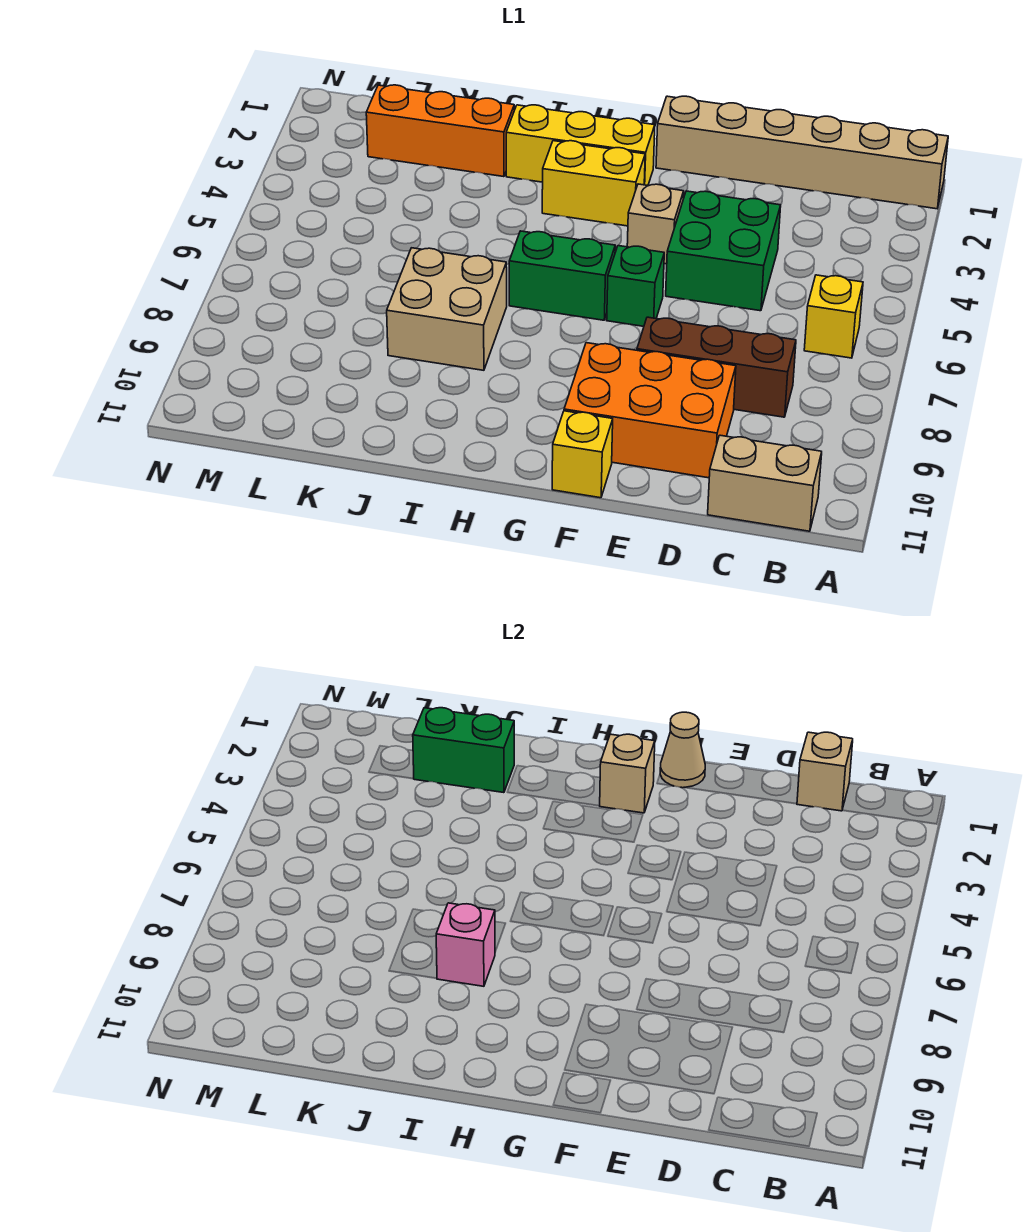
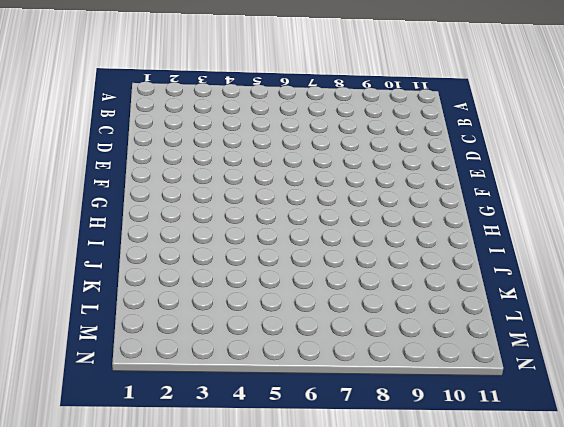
none -> tan 1x6 brick [656,96,948,209]
none -> yellow 1x1 brick [804,275,863,358]
none -> tan 1x2 brick [708,435,822,531]

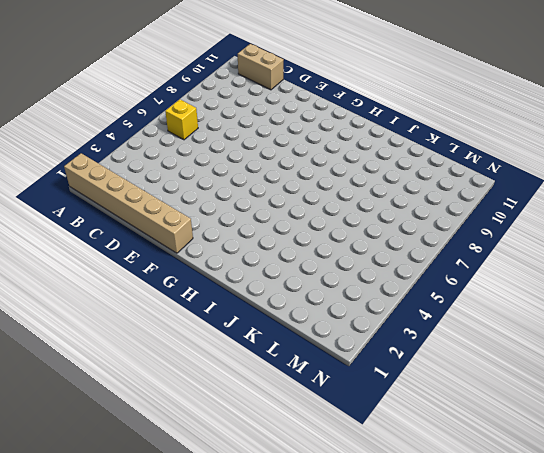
none -> brown 1x3 brick [637,317,796,417]
none -> green 2x2 brick [666,191,781,311]
none -> orange 2x3 brick [564,343,736,478]

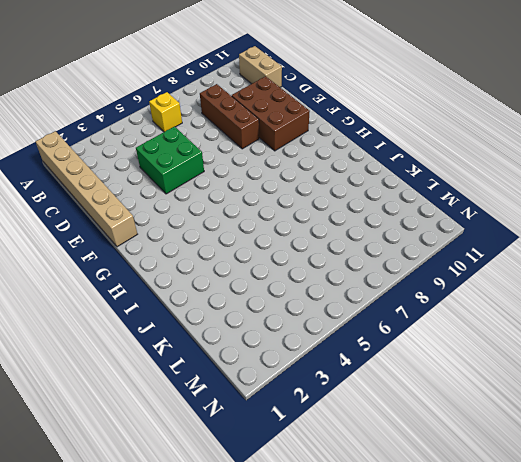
brown 2x3 brick [232,76,310,151] -> orange 2x3 brick [564,343,736,478]
none -> tan 1x1 brick [627,184,684,264]
none -> green 1x1 brick [607,246,664,326]
none -> yellow 1x1 brick [552,411,613,498]

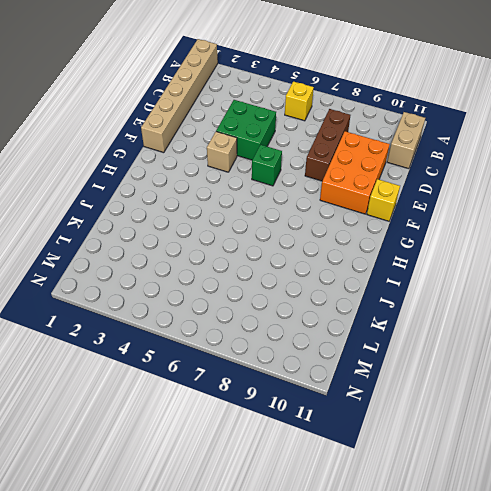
none -> yellow 1x3 brick [506,105,655,185]
none -> yellow 1x2 brick [542,141,645,226]
none -> green 1x2 brick [509,231,615,320]

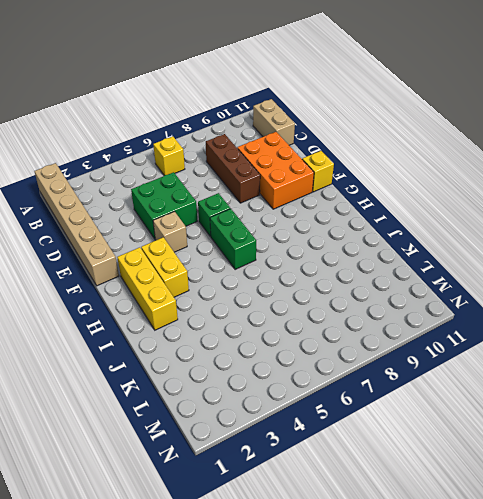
none -> tan 2x2 brick [387,248,507,370]
none -> orange 1x3 brick [366,85,514,177]
none -> tan 1x1 brick [797,732,853,811]

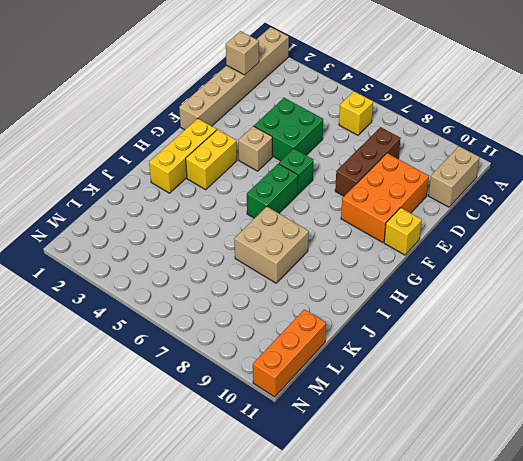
orange 1x3 brick [253,309,326,397] -> orange 1x3 brick moved to [366,85,514,177]
none -> tan 1x1 cone [660,712,705,788]
none -> tan 1x1 brick [600,734,655,813]
none -> pink 1x1 brick [436,903,495,986]

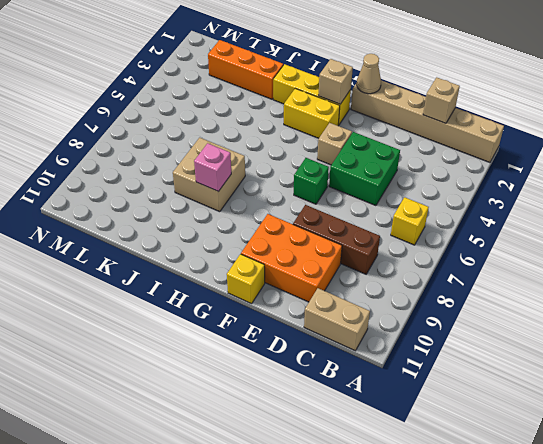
none -> green 1x2 brick [509,231,615,320]
none -> green 1x2 brick [413,708,514,793]

